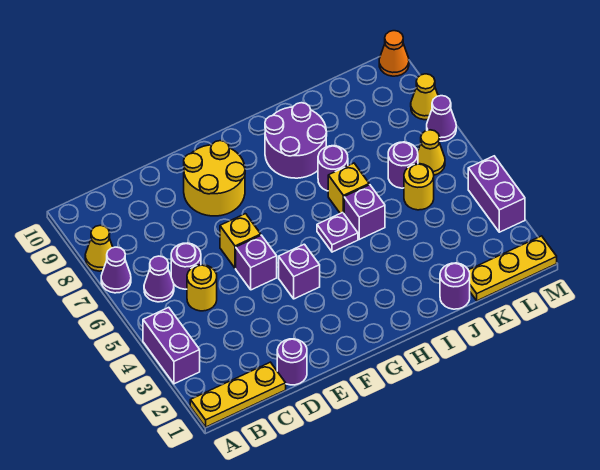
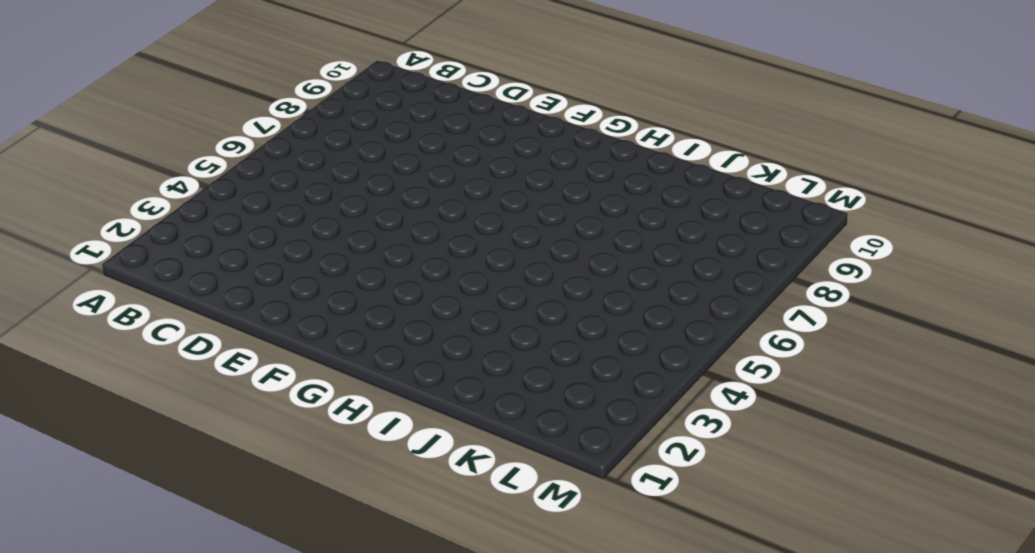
none -> yellow 1x3 plate [190,362,286,427]
none -> purple 1x2 brick [143,307,200,384]
none -> purple 1x1 cone [101,247,131,293]

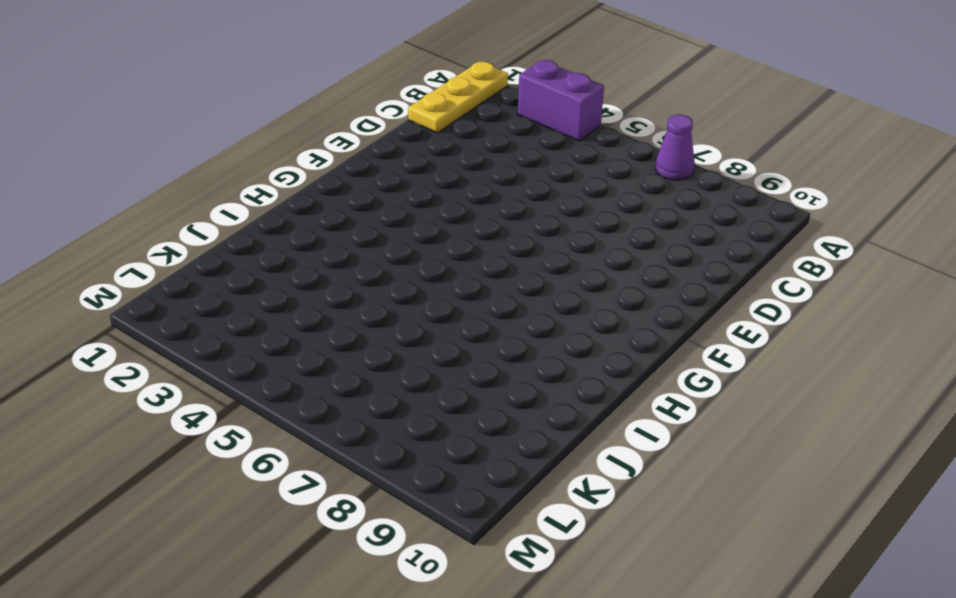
none -> yellow 1x1 cone [85,225,113,271]
none -> purple 1x1 cone [144,256,174,302]
none -> yellow 1x1 round brick [187,265,217,311]

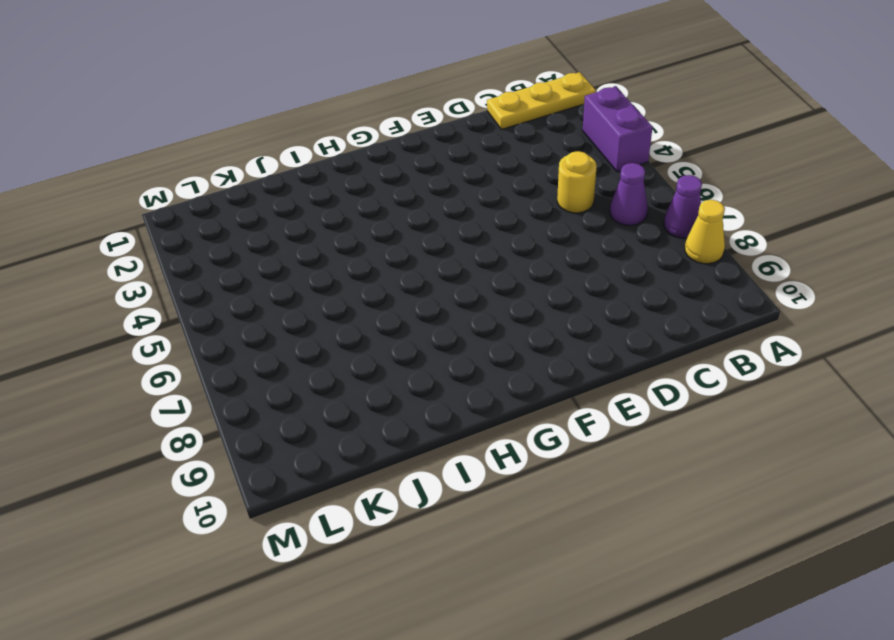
none -> purple 1x1 round brick [171,243,201,289]
none -> purple 1x1 round brick [277,339,307,385]
none -> purple 1x1 brick [236,235,277,290]

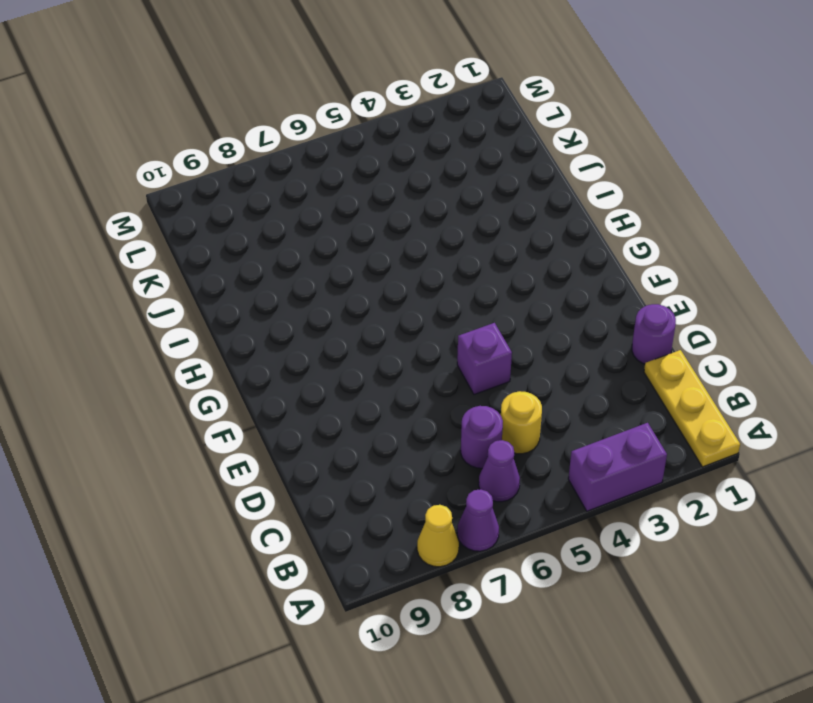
none -> yellow 1x1 brick [220,214,261,268]
none -> yellow 2x2 round brick [184,141,245,216]
none -> purple 1x1 brick [279,244,320,299]

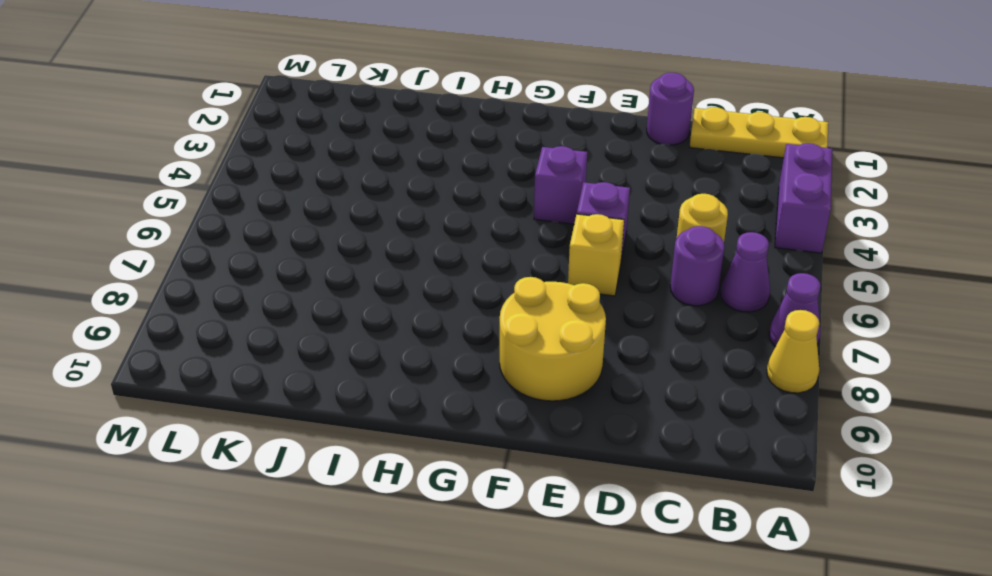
none -> purple 1x1 plate [317,212,358,252]
none -> purple 2x2 round brick [265,103,327,178]
none -> purple 1x1 brick [344,185,385,239]

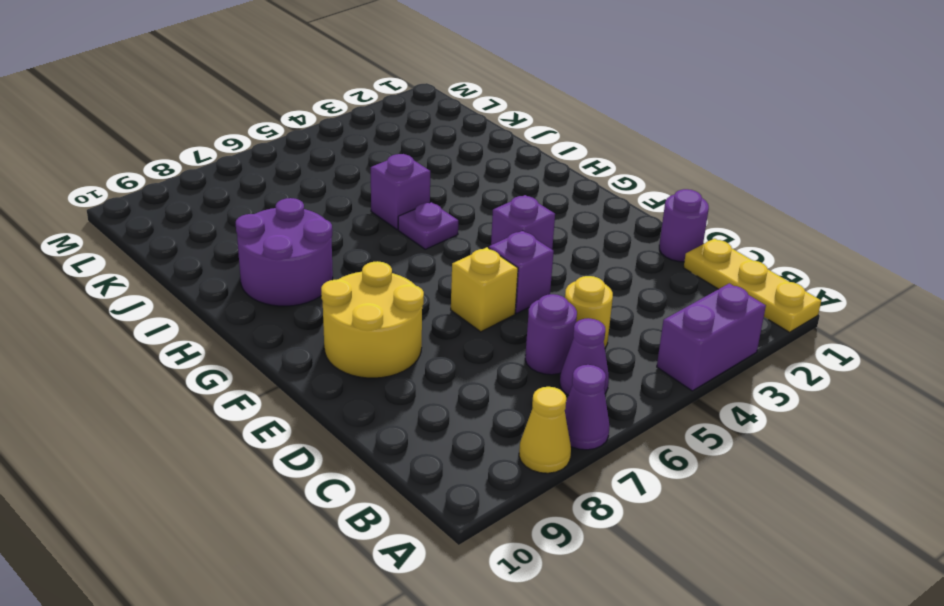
none -> yellow 1x1 brick [328,163,369,213]
none -> purple 1x1 round brick [318,146,348,191]
none -> purple 1x1 round brick [440,263,470,309]

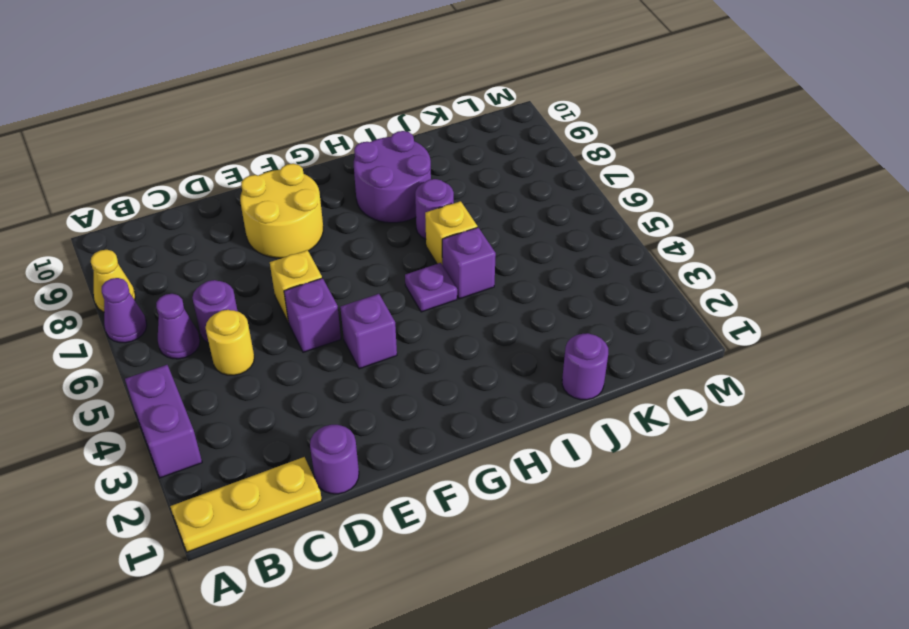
none -> yellow 1x3 plate [469,236,557,301]
none -> yellow 1x1 round brick [404,164,434,210]
none -> purple 1x1 round brick [388,142,418,188]

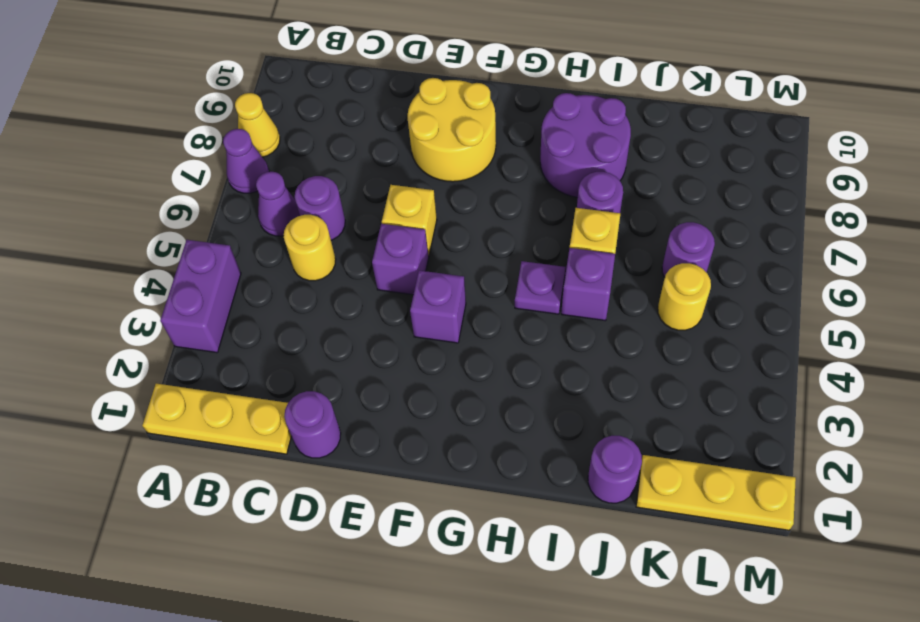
none -> yellow 1x1 cone [418,130,445,175]
none -> purple 1x2 brick [468,156,525,232]
none -> purple 1x1 cone [427,96,456,141]

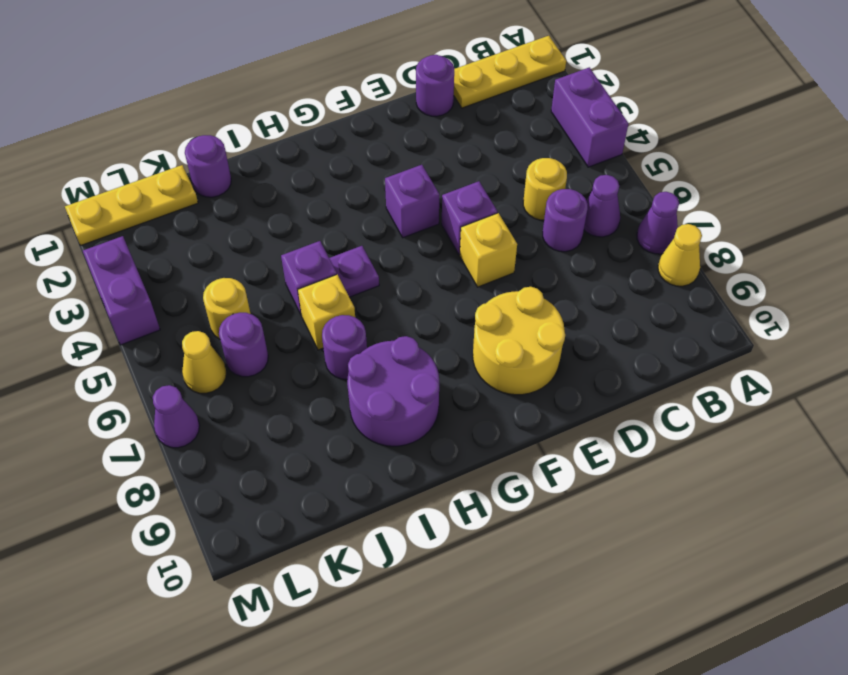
none -> yellow 1x1 cone [411,74,438,120]
none -> orange 1x1 cone [379,31,409,76]

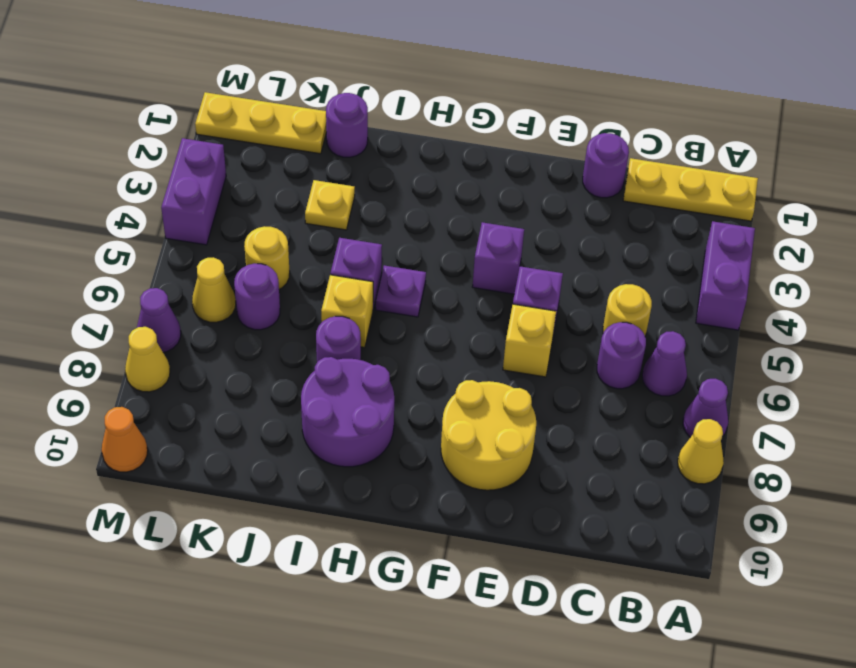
yellow 1x1 plate [305,180,355,230] -> none

